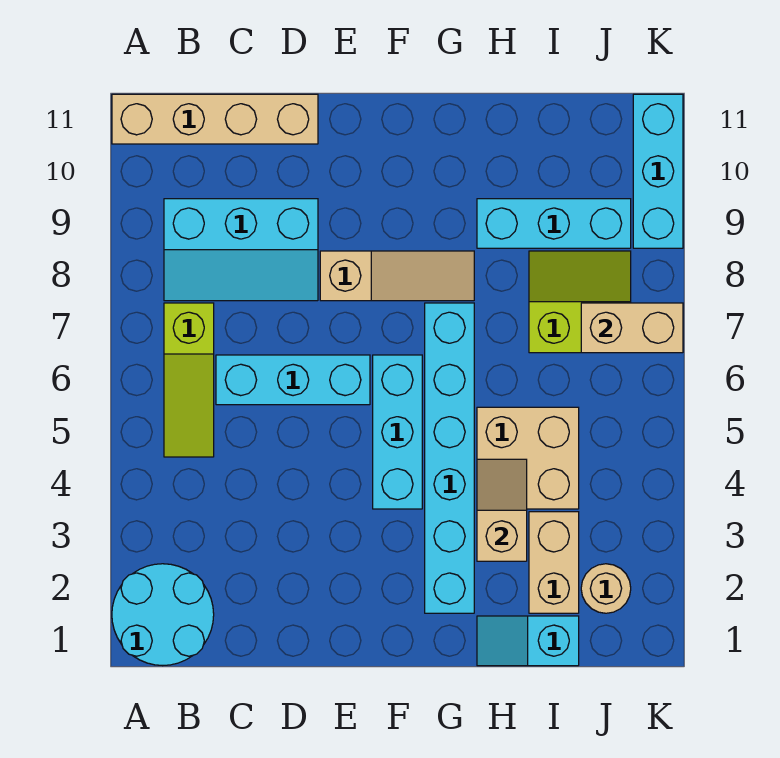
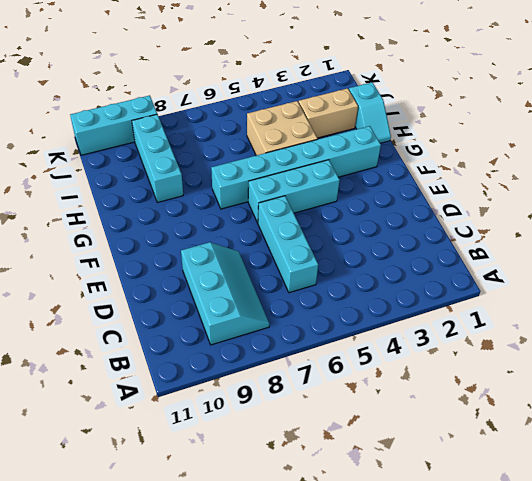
none -> cyan 2x2 round brick [112,564,214,666]
none -> tan 1x4 brick [112,94,318,144]
none -> lime 1x3 slope [164,303,214,457]

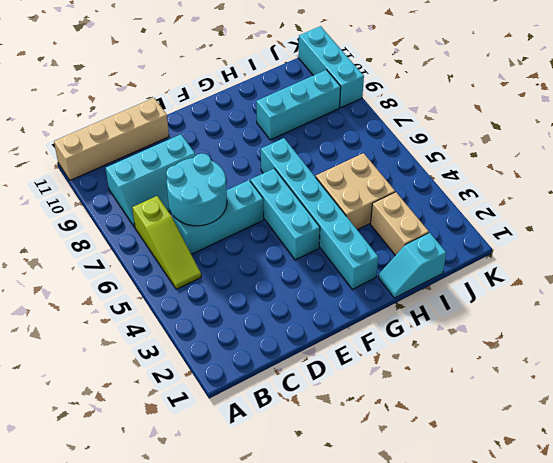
cyan 2x2 round brick [166,153,227,226] -> cyan 2x2 round brick moved to [112,564,214,666]
none -> tan 1x3 slope [320,251,474,301]
none -> lime 2x2 slope [529,251,631,353]
none -> tan 1x1 round brick [581,564,631,613]

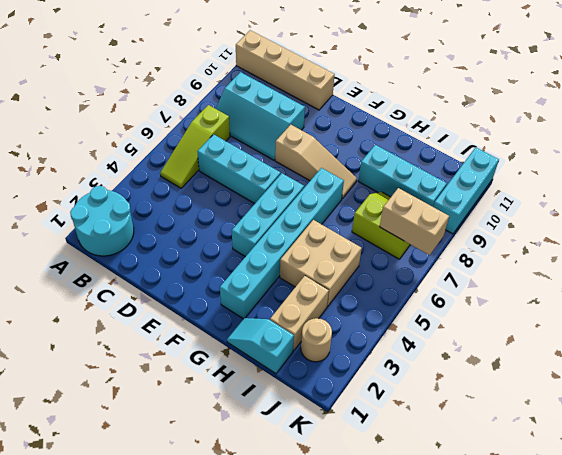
none -> tan 1x2 slope [477,459,527,561]

